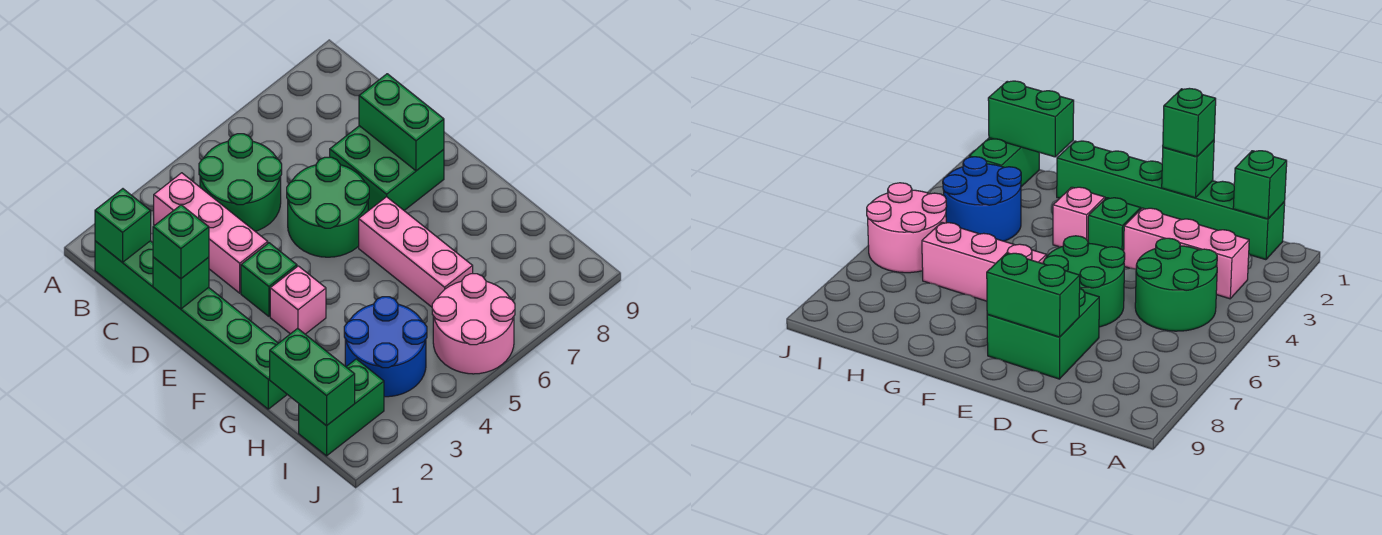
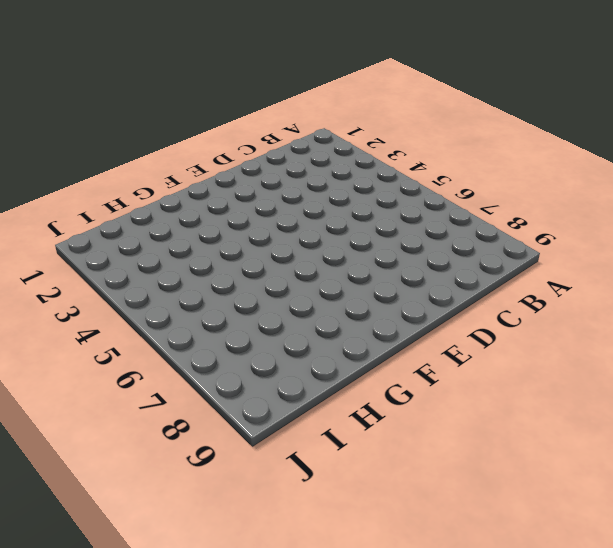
none -> green 1x6 brick [95,241,287,409]
none -> pink 1x3 brick [154,173,268,293]
none -> green 2x2 round brick [199,134,282,231]

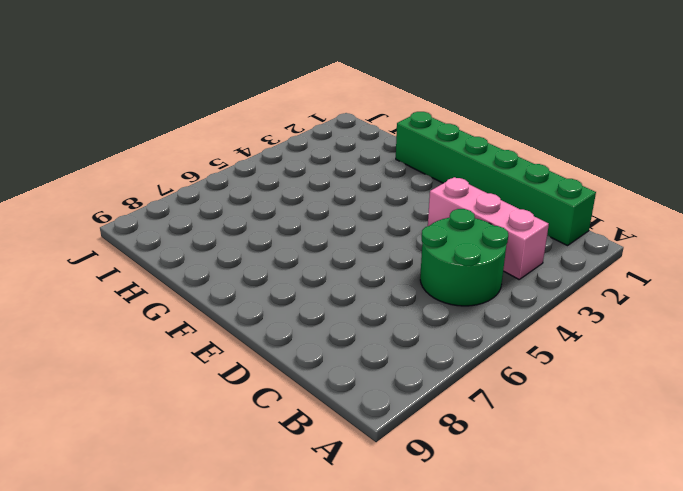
none -> green 2x2 round brick [287,157,369,257]
none -> green 2x2 brick [330,126,444,210]
none -> green 1x1 brick [241,243,297,316]

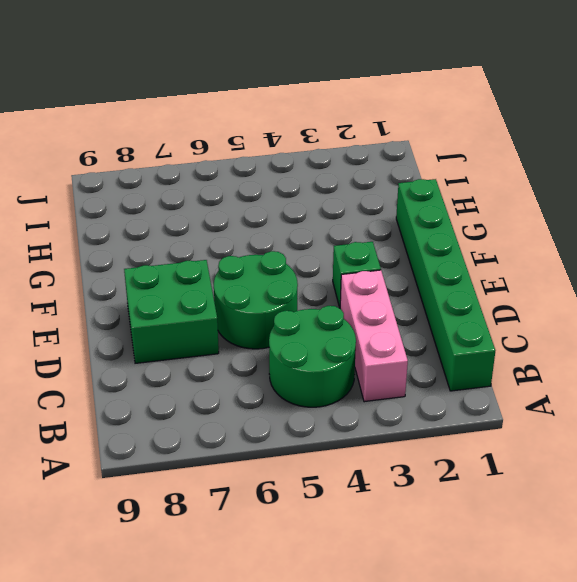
none -> pink 1x1 brick [270,266,326,334]
none -> pink 1x3 brick [359,197,473,307]
none -> blue 2x2 round brick [344,297,427,397]

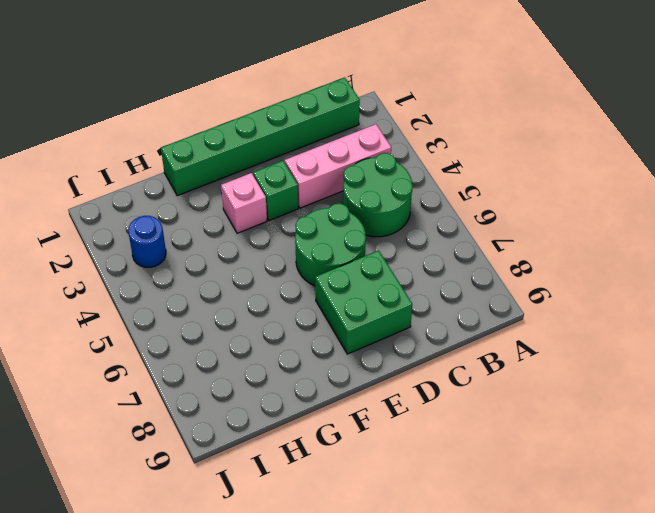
blue 1x1 round brick [128,216,166,267] -> blue 2x2 round brick [344,297,427,397]
none -> pink 1x3 brick [359,197,473,307]
none -> green 1x2 brick [299,359,384,456]
none -> pink 2x2 round brick [432,274,515,374]

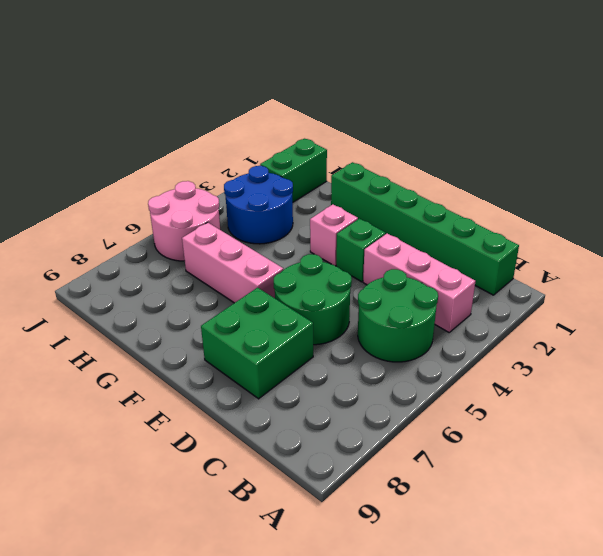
none -> green 1x1 brick [95,189,151,262]
none -> green 1x1 brick [153,257,209,309]
none -> green 1x2 brick [359,74,444,171]

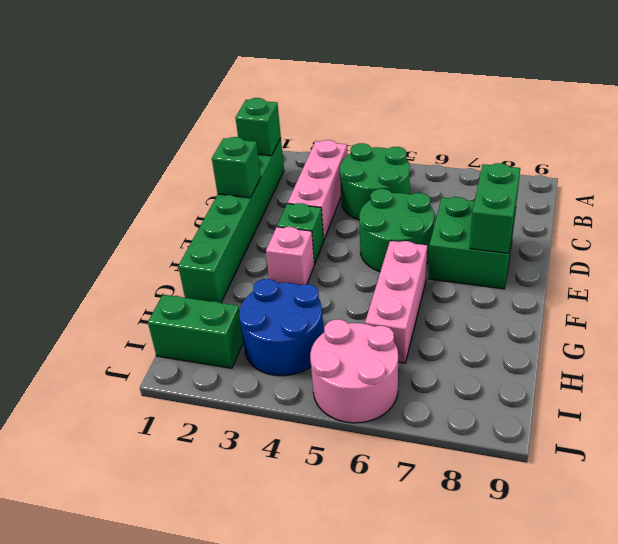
none -> green 1x2 brick [270,328,355,426]
none -> green 1x1 brick [153,205,209,279]

